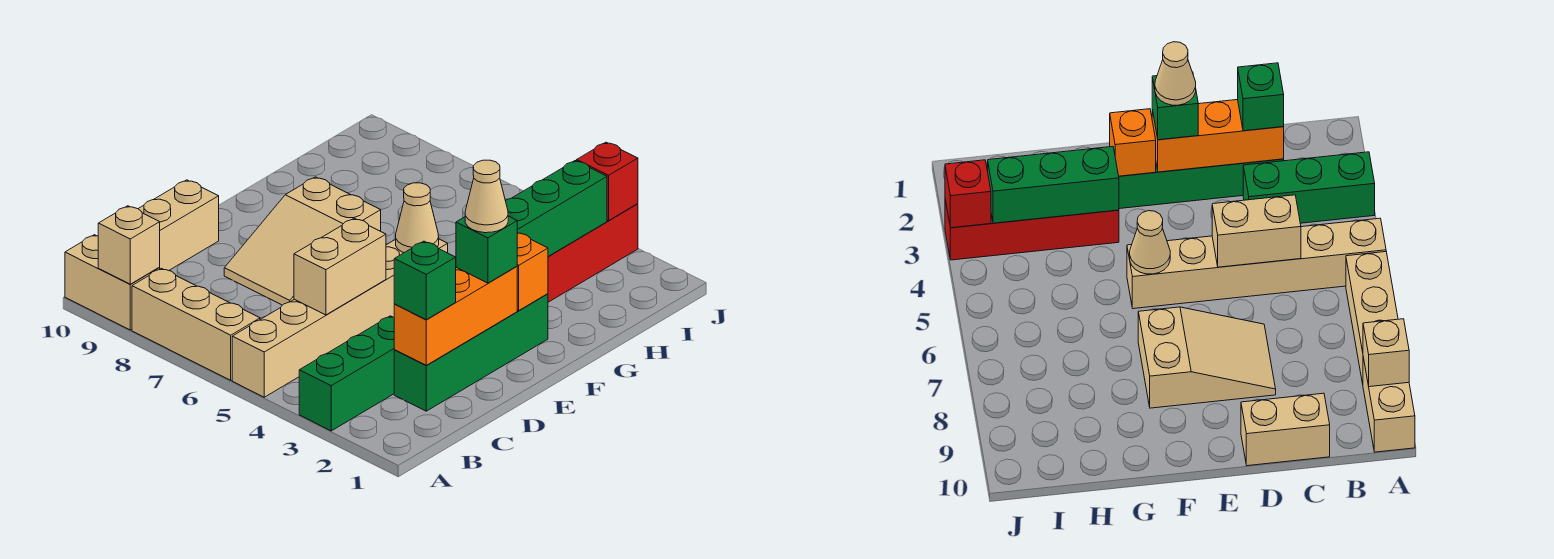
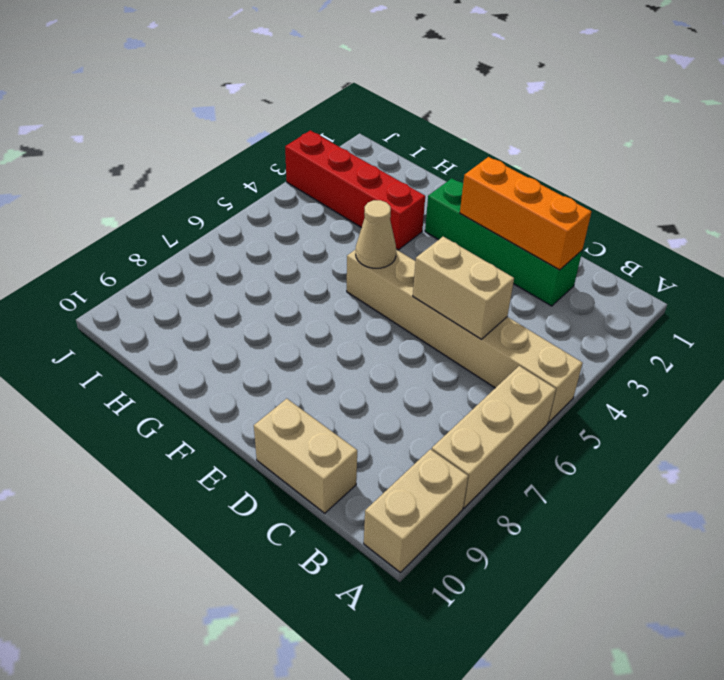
none -> green 1x3 brick [299,316,395,431]
none -> tan 2x3 slope [224,177,381,305]
none -> tan 1x1 brick [98,206,160,284]

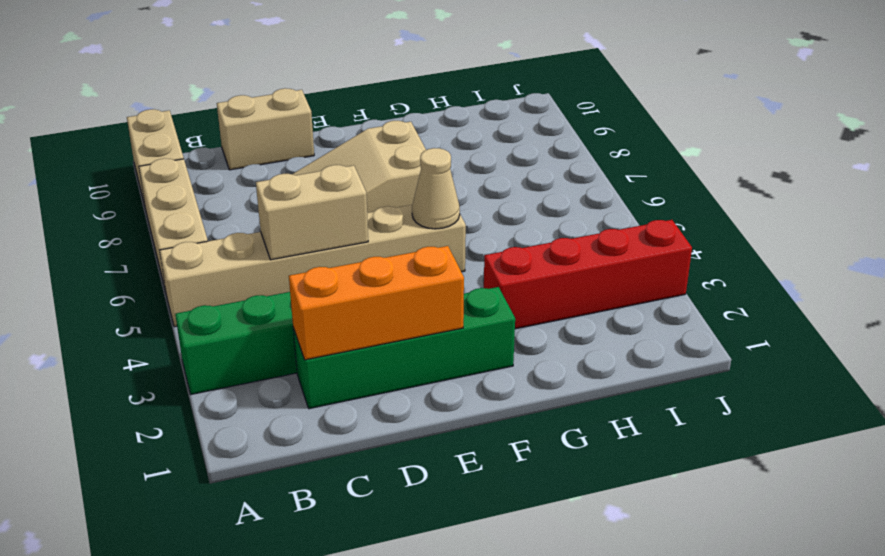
none -> tan 1x1 brick [98,206,160,284]
none -> orange 1x1 brick [517,233,548,310]
none -> green 1x3 brick [505,161,607,256]

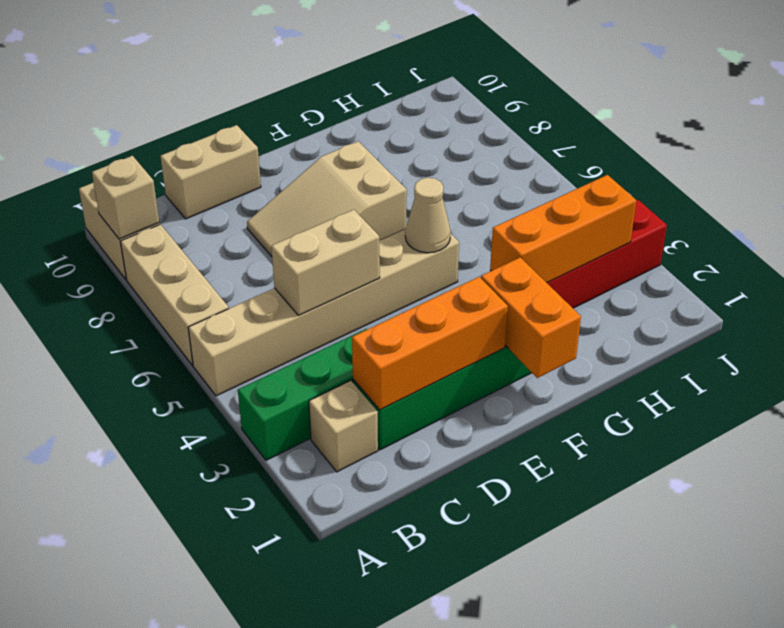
tan 1x1 brick [309,381,378,472] -> none
orange 1x2 brick [481,257,581,378] -> orange 1x1 brick [517,233,548,310]
orange 1x3 brick [490,175,637,283] -> green 1x3 brick [505,161,607,256]
none -> red 1x1 brick [577,142,638,221]
none -> green 1x1 brick [394,241,456,320]
none -> green 1x1 brick [456,216,517,283]

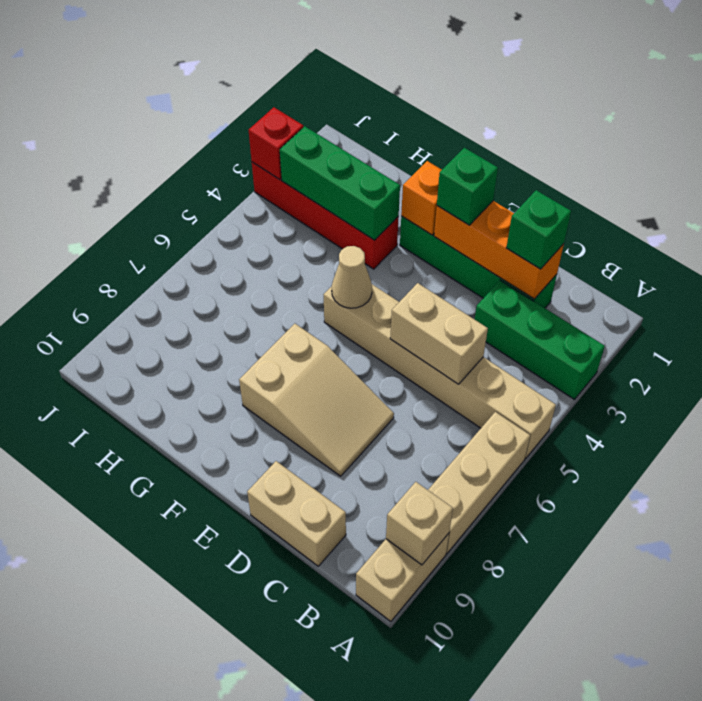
none -> tan 1x1 cone [465,160,508,233]

